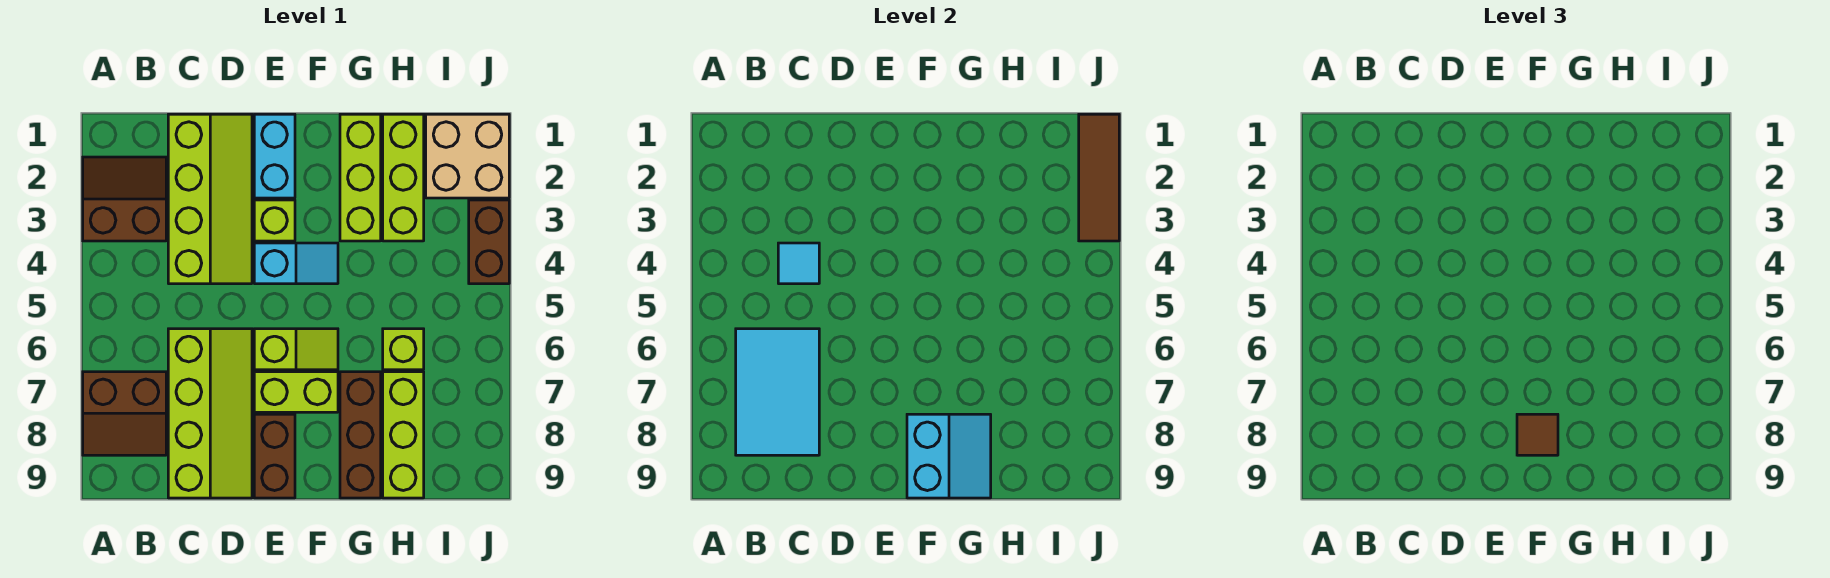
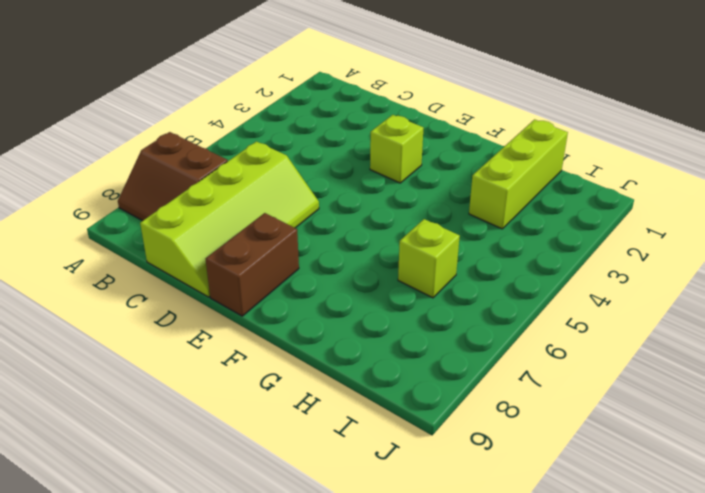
none -> brown 2x2 slope [83,157,166,241]
none -> lime 2x4 slope [168,114,252,284]
none -> cyan 1x2 brick [254,114,295,198]

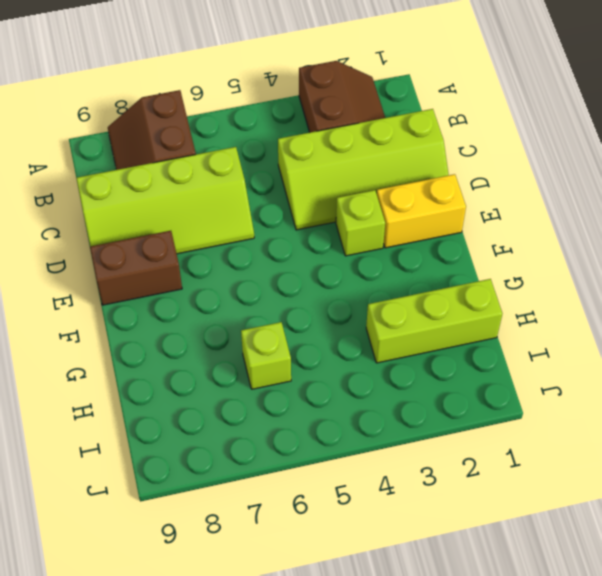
yellow 1x2 brick [377,174,466,248] -> cyan 1x2 brick [254,114,295,198]
none -> cyan 1x2 slope [254,243,338,284]
none -> lime 1x2 slope [254,329,338,370]
none -> lime 1x2 brick [254,372,338,412]

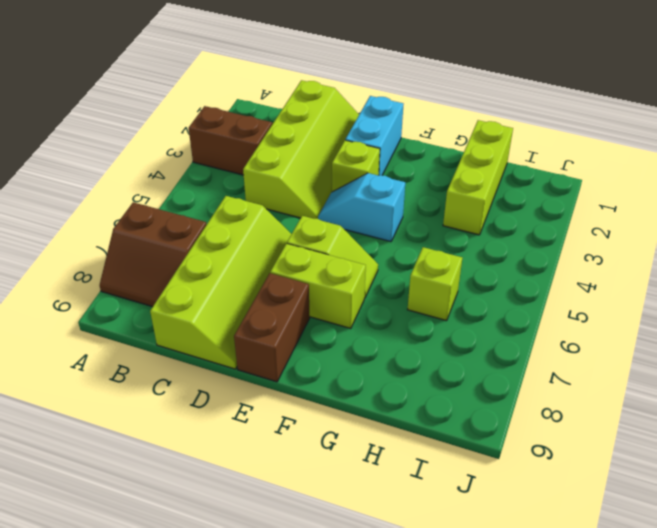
cyan 1x2 slope [318,173,405,242] -> cyan 1x2 slope turned to [254,243,338,284]
none -> lime 1x3 brick [340,114,381,241]
none -> brown 1x3 brick [340,372,381,498]
none -> lime 1x3 brick [383,372,424,498]

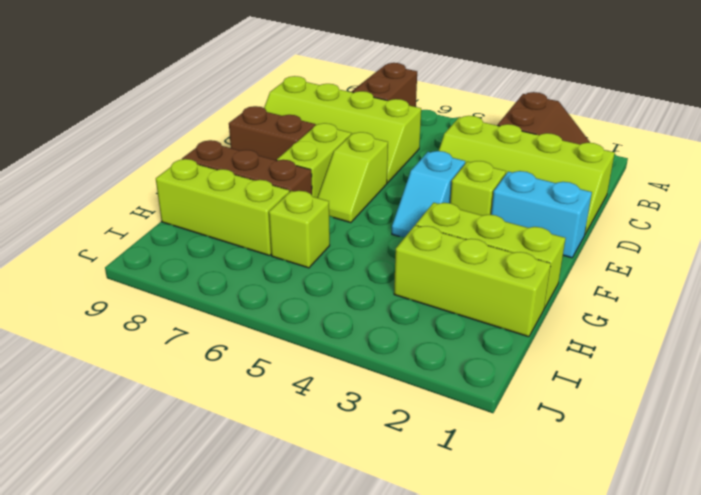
none -> tan 2x2 brick [426,114,509,198]
none -> brown 1x2 brick [469,200,509,284]
none -> cyan 2x3 tile [736,329,819,455]

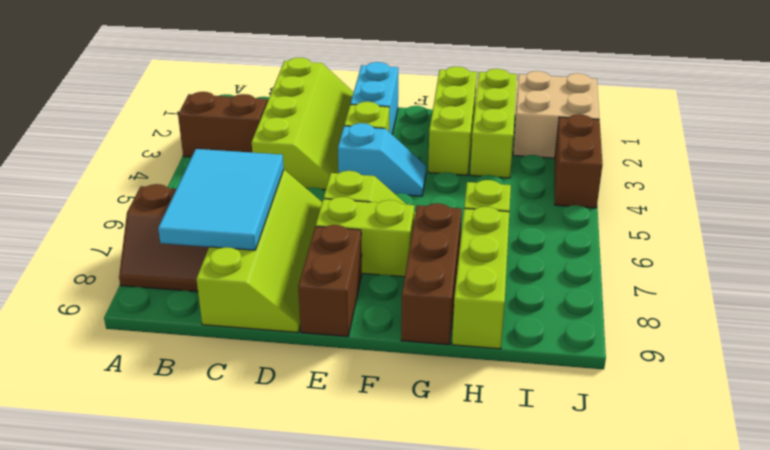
none -> cyan 1x1 tile [778,243,819,284]
none -> cyan 2x2 slope [907,414,991,498]
none -> brown 1x3 tile [1079,114,1119,241]

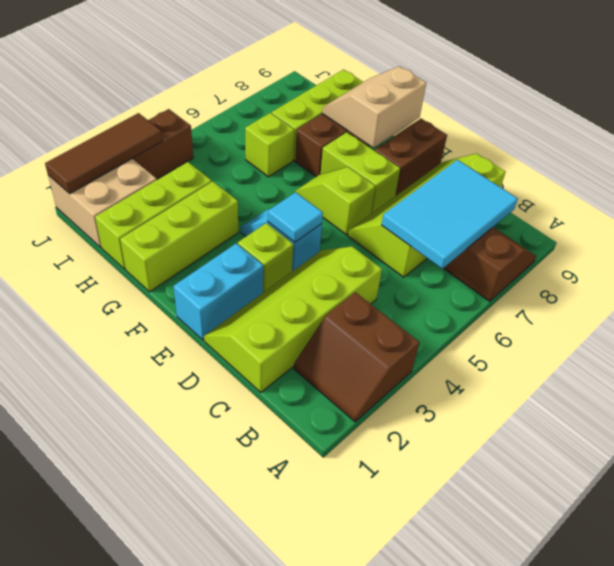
cyan 1x1 tile [268,192,323,242] -> cyan 1x1 tile moved to [778,243,819,284]
tan 2x2 slope [322,66,426,148] -> cyan 2x2 slope [907,414,991,498]
none -> brown 1x1 tile [1517,414,1558,455]

